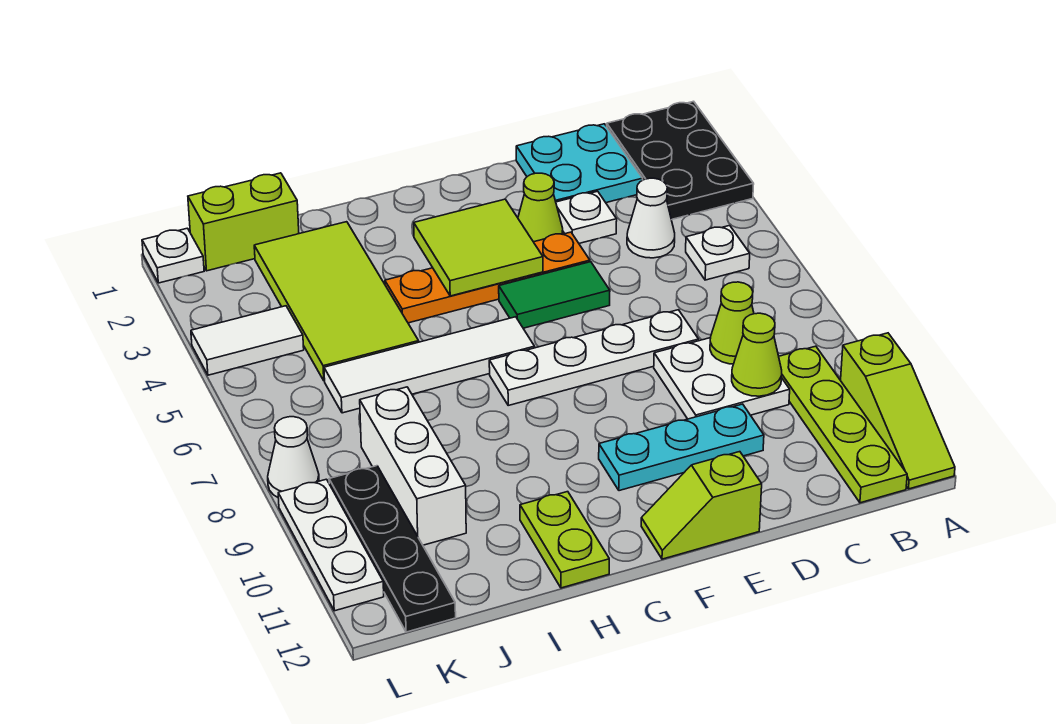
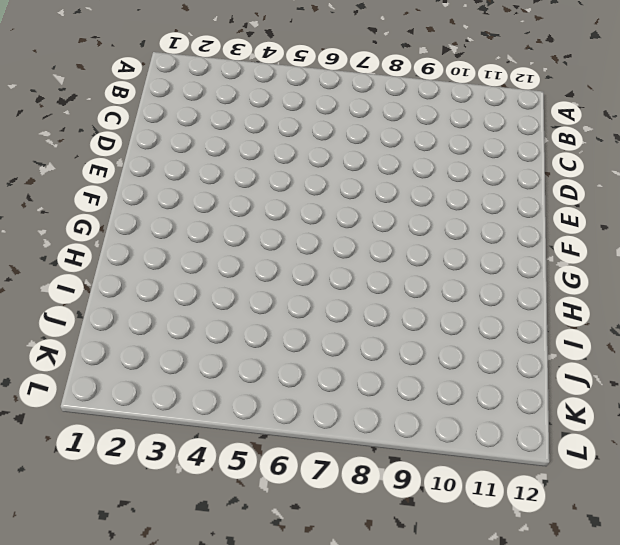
none -> black 2x3 plate [607,101,754,220]
none -> lime 1x3 slope [841,333,955,489]
none -> white 1x1 plate [686,225,750,280]

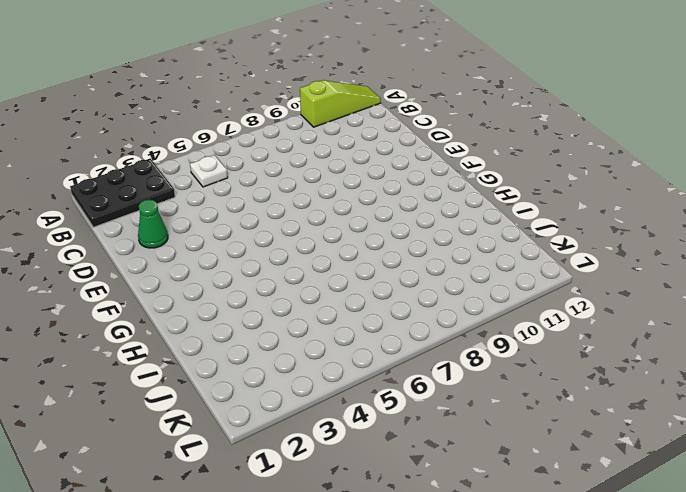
green 1x1 cone [138,200,168,248] -> cyan 2x2 plate [516,124,643,203]
none -> lime 1x4 plate [779,346,907,503]
none -> white 1x1 cone [627,178,675,258]
none -> white 2x2 plate [654,338,790,419]

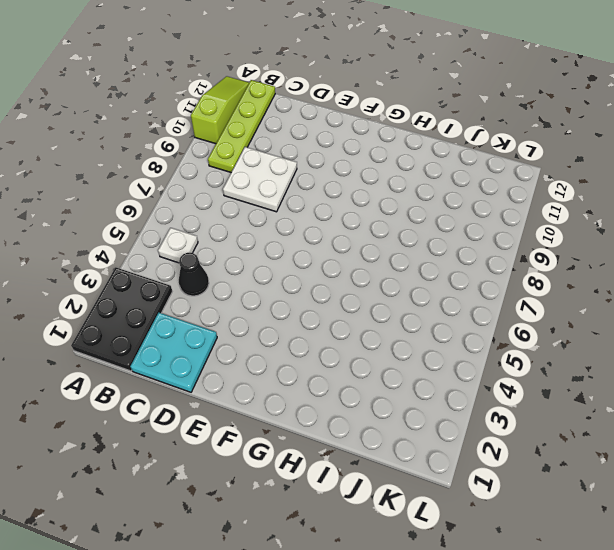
black 1x1 cone [179,253,209,296] -> white 1x1 cone [627,178,675,258]
none -> white 1x1 plate [556,191,617,243]
none -> white 1x4 plate [489,310,699,405]
none -> cyan 1x3 plate [599,404,764,491]

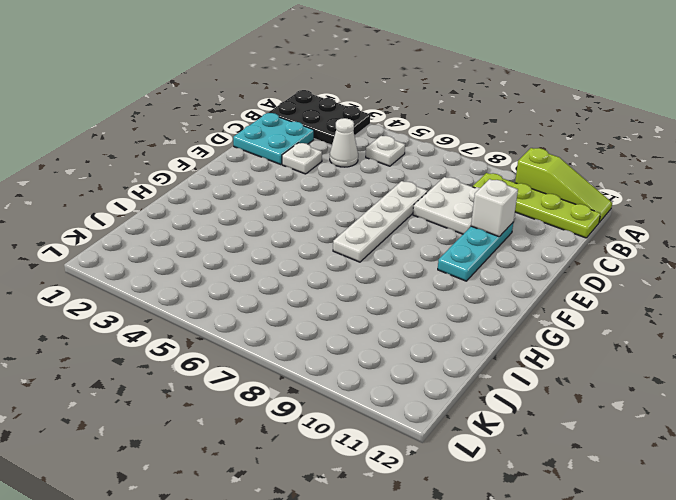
white 1x1 brick [471,179,518,237] -> none
none -> lime 1x1 cone [518,173,563,242]
none -> orange 1x4 plate [385,232,590,323]
none -> green 1x2 tile [499,262,610,328]

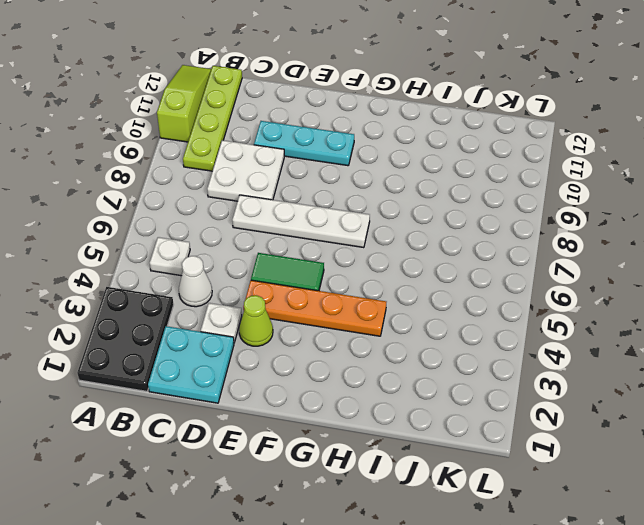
none -> lime 1x2 slope [641,452,762,559]
none -> white 1x4 tile [324,317,535,413]
none -> lime 1x2 plate [520,492,609,588]

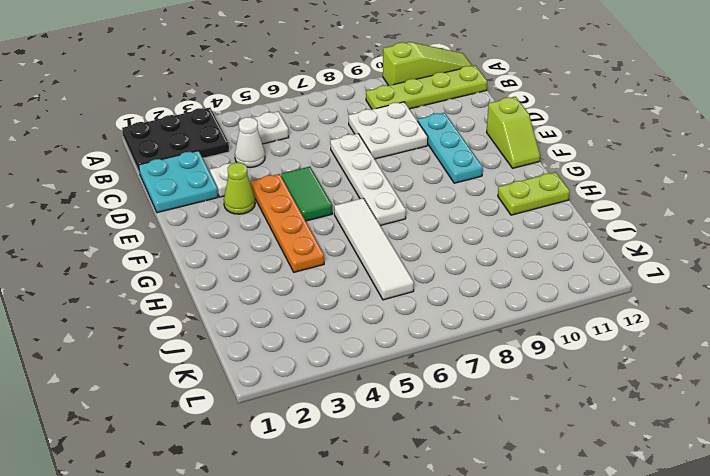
none -> lime 2x4 tile [254,222,419,381]
none -> lime 1x2 brick [188,173,299,271]
none -> white 1x3 brick [360,387,466,545]

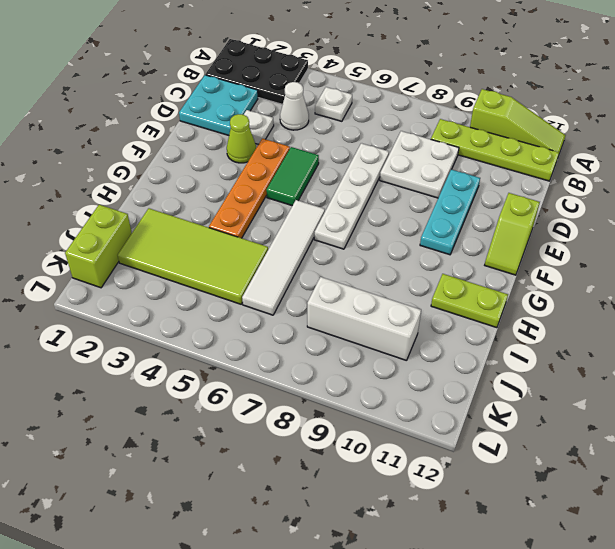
none -> white 1x2 tile [191,306,304,375]
none -> black 1x4 plate [329,466,456,632]
none -> white 1x1 plate [142,228,204,283]

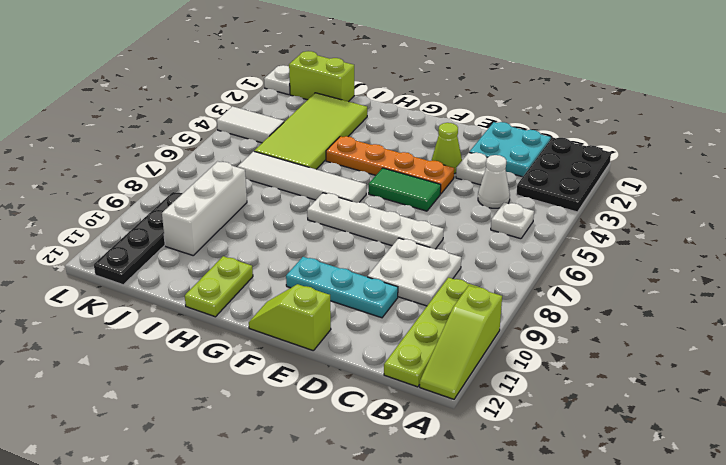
none -> white 1x1 cone [268,417,319,497]
none -> white 1x3 plate [278,479,384,611]
none -> lime 1x1 cone [710,282,754,364]

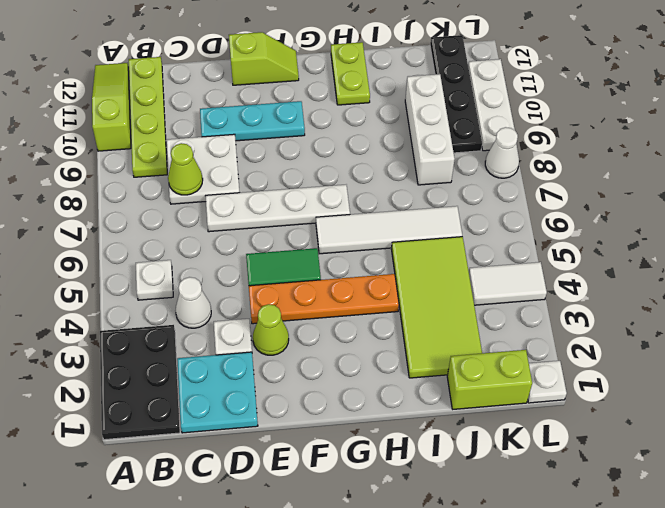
none -> lime 1x1 cone [732,313,782,396]
none -> lime 2x2 tile [414,199,543,296]

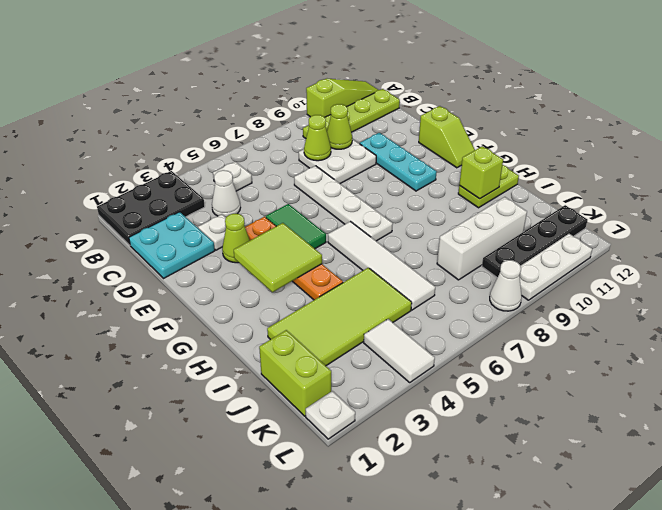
lime 1x1 brick [459,146,503,199] -> none

